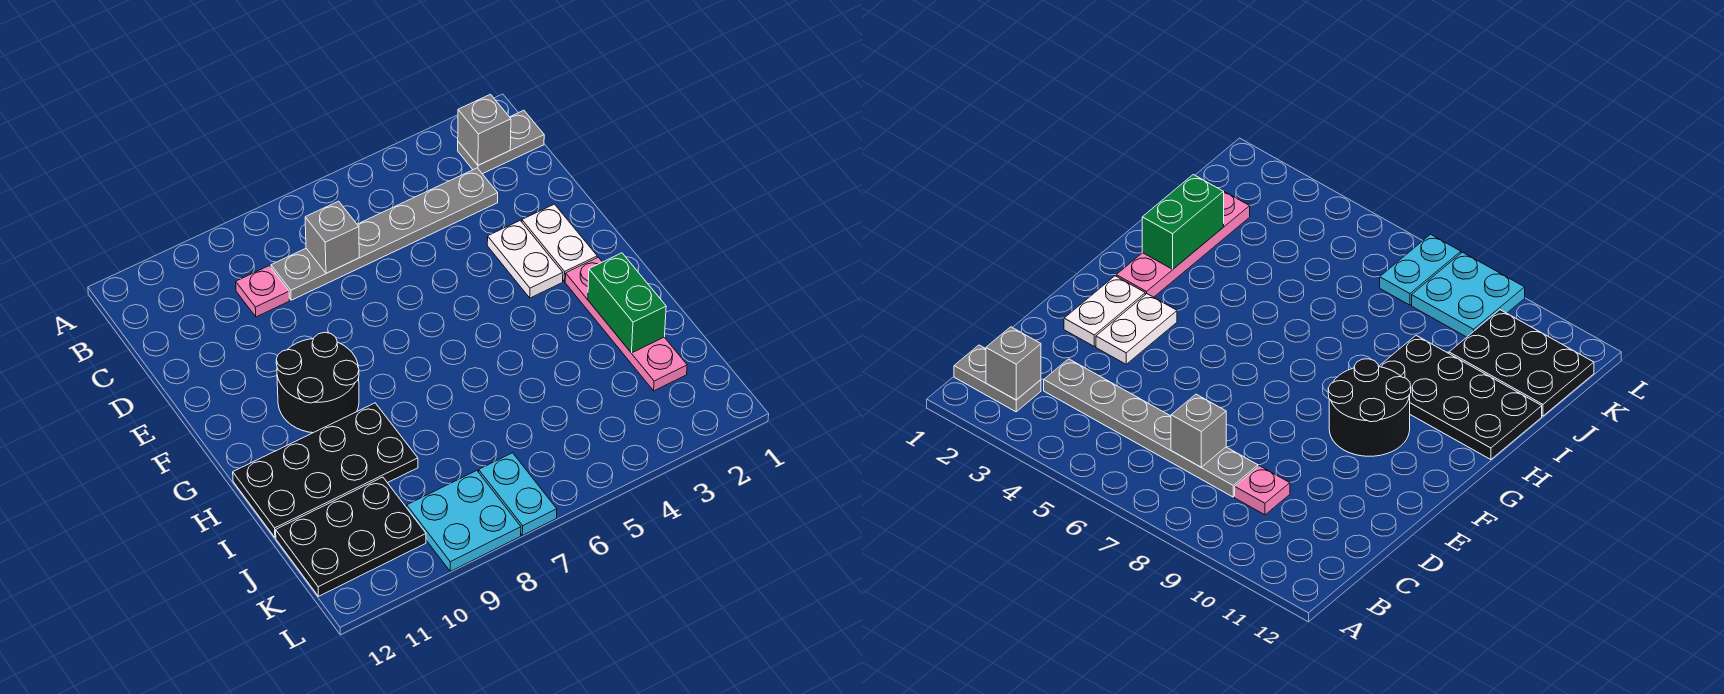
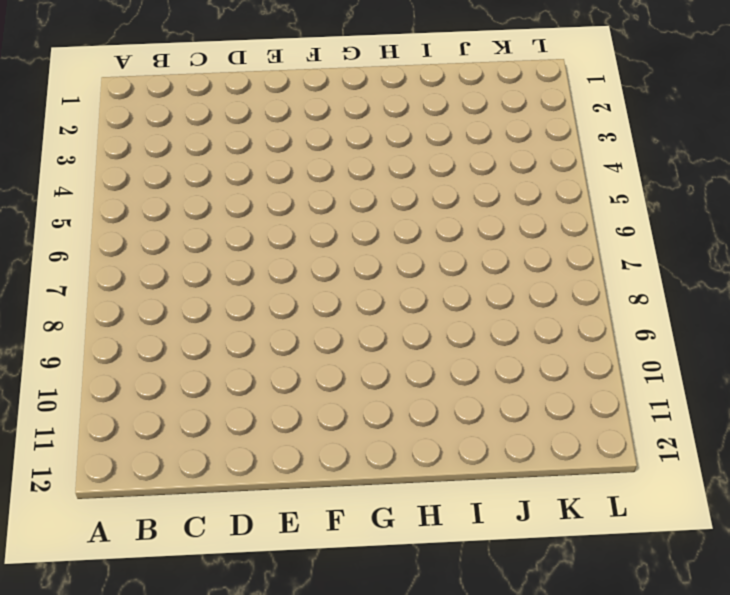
none -> grey 1x2 plate [458,110,544,174]
none -> grey 1x6 plate [271,168,498,300]
none -> pink 1x1 plate [236,266,289,317]

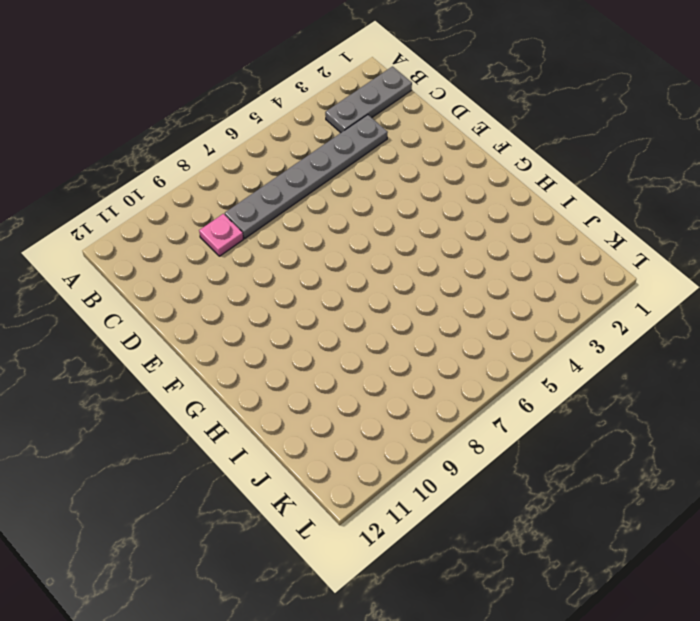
grey 1x3 plate [325,67,412,133] -> grey 1x2 plate [458,110,544,174]
none -> white 1x2 plate [522,204,597,281]
none -> white 1x2 plate [487,221,563,298]
none -> black 2x2 round brick [276,332,359,433]

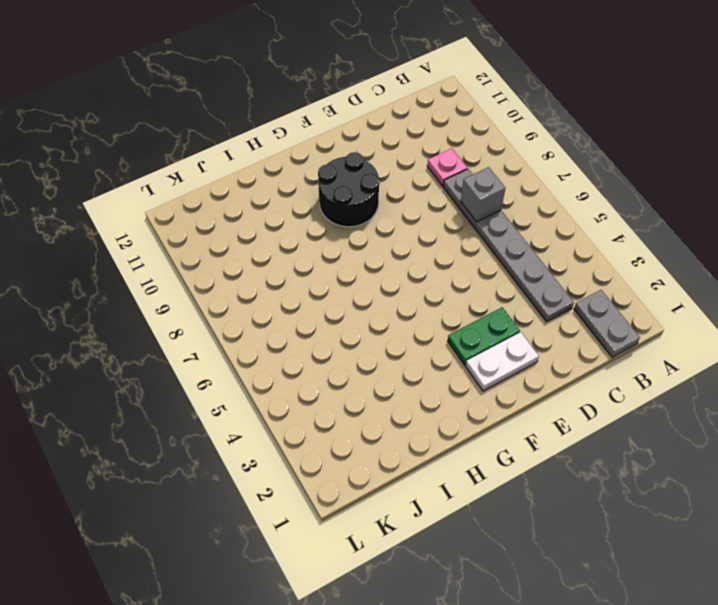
green 1x2 plate [448,307,520,365] -> white 1x2 plate [487,221,563,298]
none -> pink 1x4 plate [565,257,687,391]
none -> black 2x4 plate [233,403,418,538]
none -> black 2x3 plate [276,477,426,596]

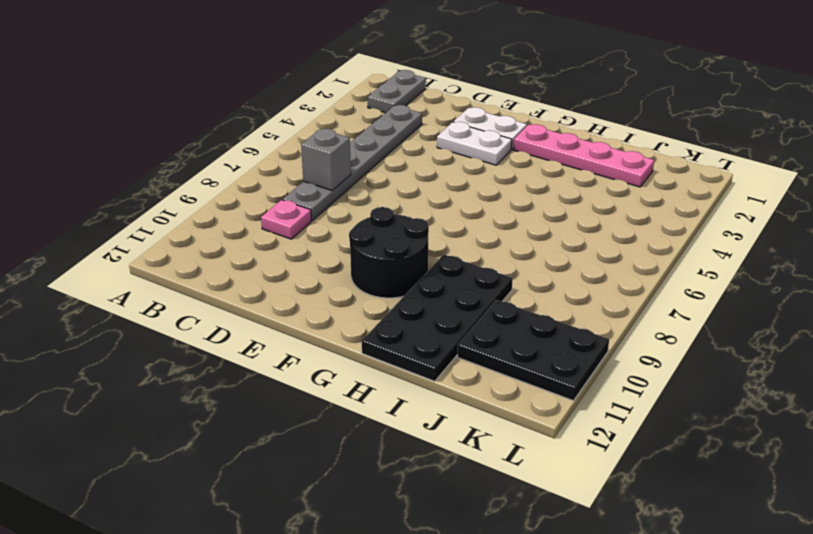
black 2x3 plate [457,300,609,401] -> black 2x3 plate turned to [276,477,426,596]
none -> cyan 1x2 plate [479,453,557,535]
none -> cyan 2x2 plate [407,471,521,571]
none -> grey 1x1 brick [458,94,511,165]

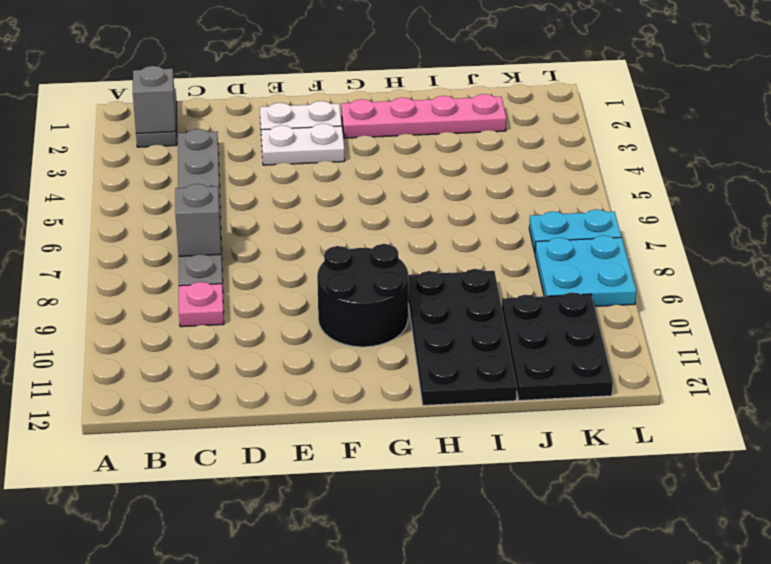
none -> green 1x2 brick [588,253,666,353]

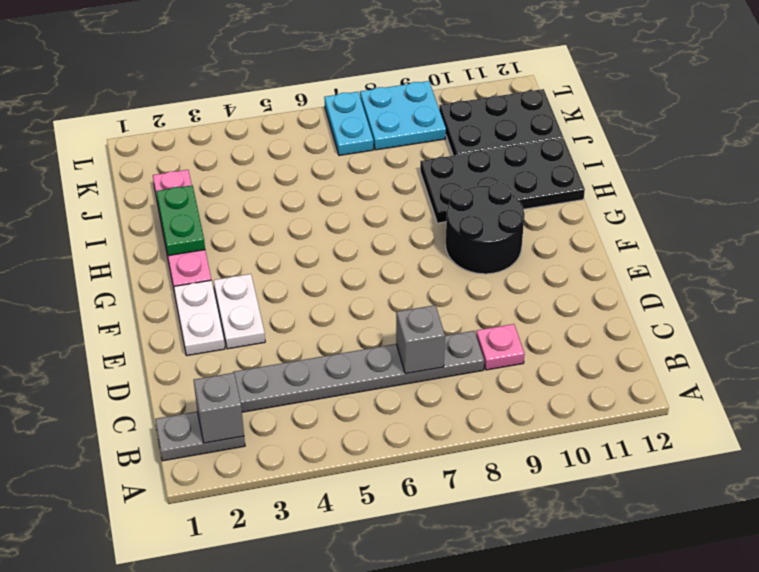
green 1x2 plate [156,185,205,256] -> green 1x2 brick [588,253,666,353]

